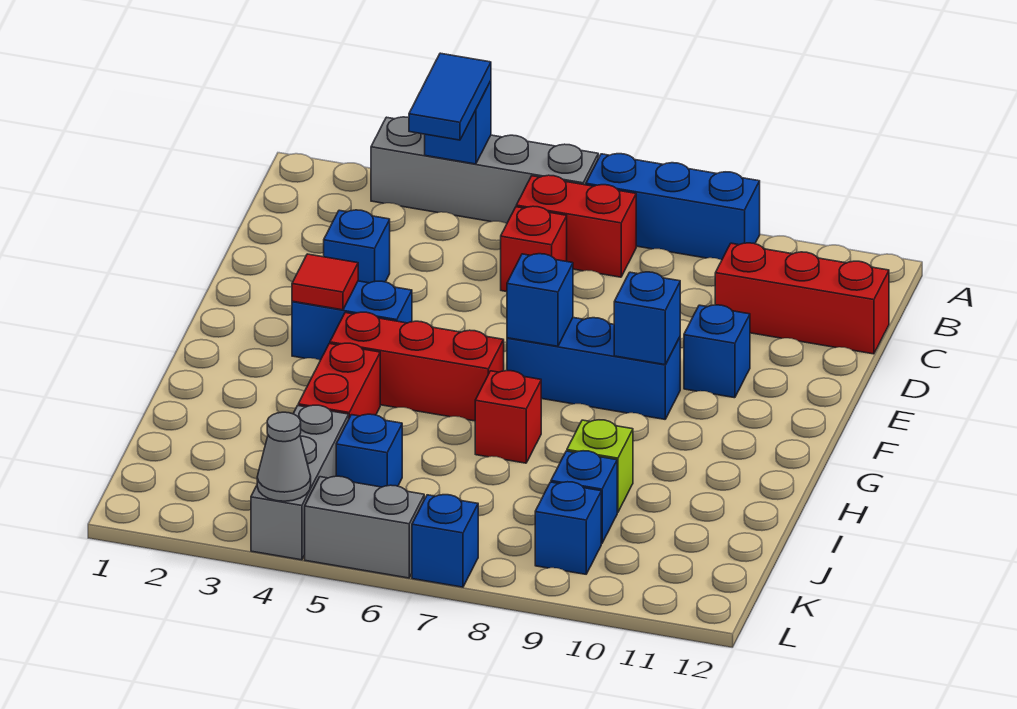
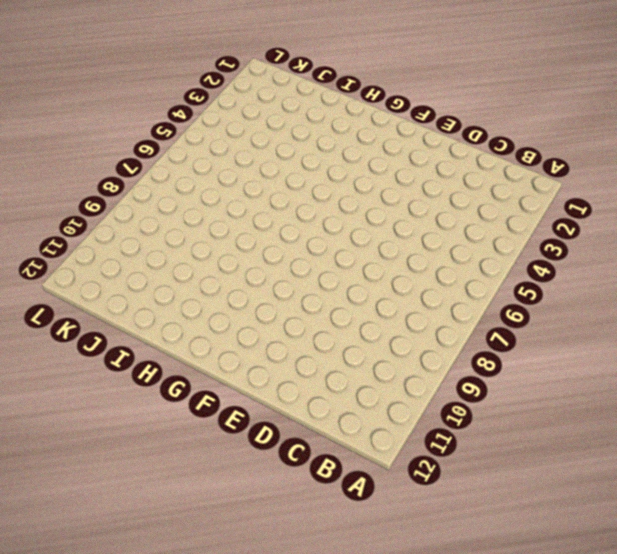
none -> grey 1x4 brick [371,117,598,224]
none -> blue 1x3 brick [586,154,760,260]
none -> red 1x2 brick [516,175,636,277]

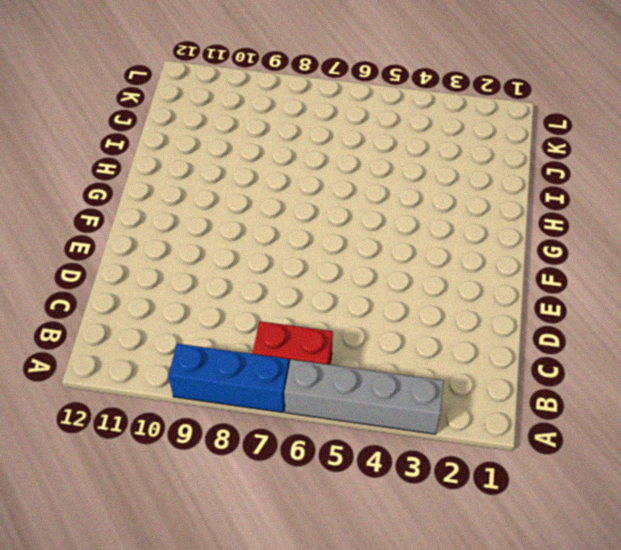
none -> red 1x1 brick [501,206,567,292]
none -> red 1x3 brick [715,243,889,354]
none -> blue 1x1 brick [324,210,390,283]

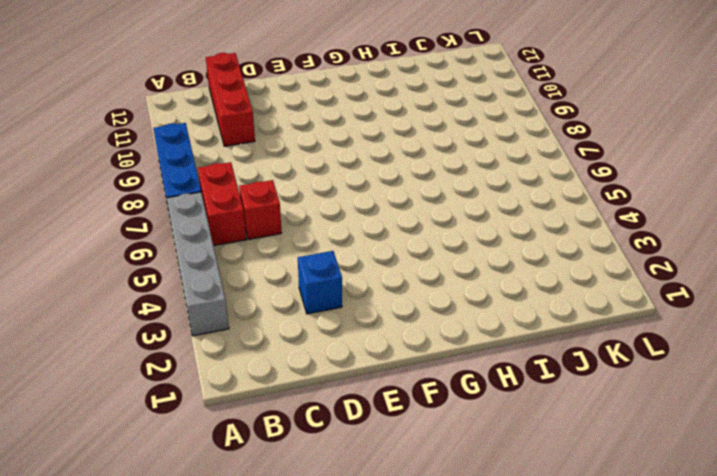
none -> blue 1x1 brick [684,305,750,398]
none -> blue 1x2 brick [292,281,412,360]
none -> blue 1x3 brick [507,318,680,419]

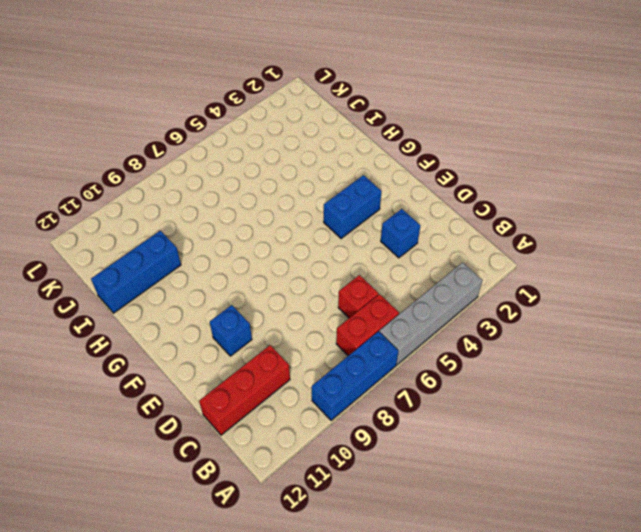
blue 1x3 brick [91,231,181,313] -> blue 1x3 brick moved to [507,318,680,419]
none -> red 1x3 brick [330,312,504,421]
none -> red 1x2 brick [298,343,380,418]
none -> red 1x1 brick [475,371,541,463]

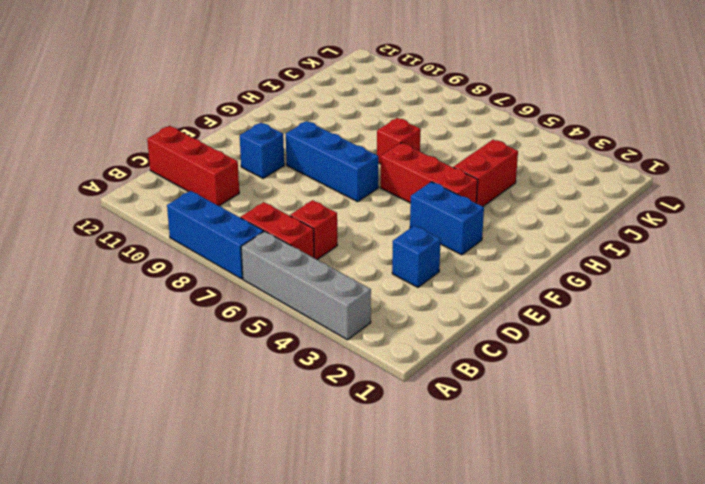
none -> lime 1x1 brick [567,420,633,513]
none -> grey 1x3 brick [251,405,349,560]
none -> blue 1x1 brick [336,414,402,487]

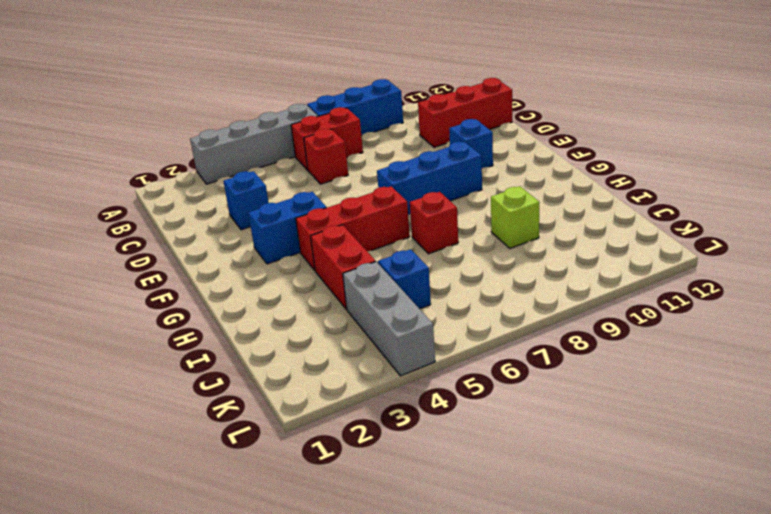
none -> blue 1x1 brick [551,451,617,543]
none -> blue 1x1 brick [535,482,601,574]
none -> grey 1x2 brick [305,476,424,578]

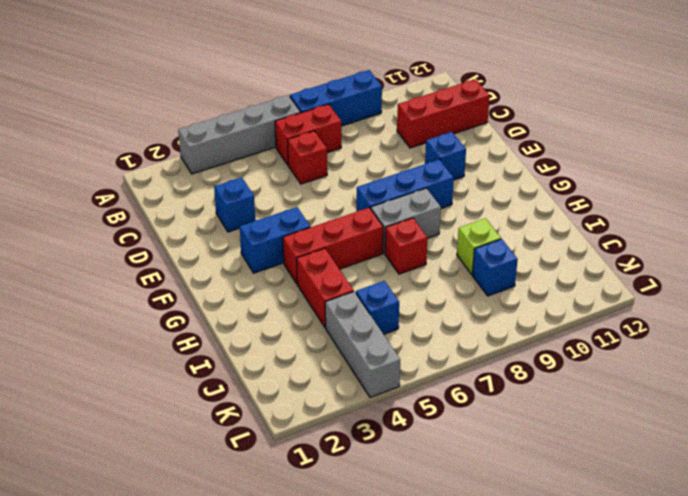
grey 1x2 brick [371,188,441,253] -> grey 1x2 brick moved to [305,476,424,578]
none -> blue 1x1 brick [535,482,601,574]
none -> blue 1x1 brick [412,495,478,587]
none -> blue 1x1 brick [425,81,491,164]

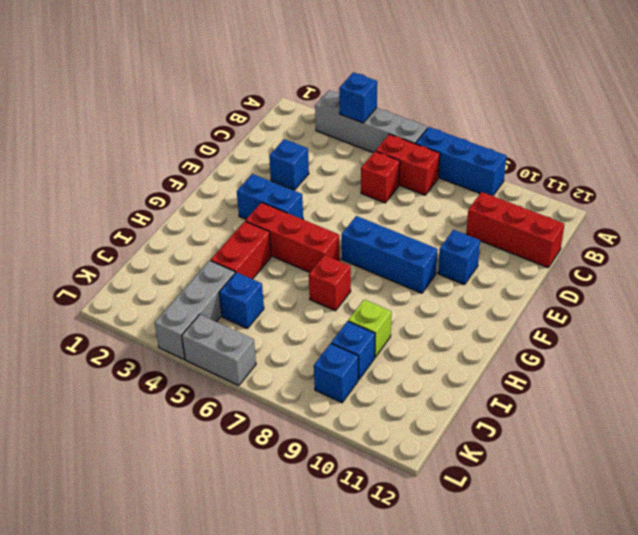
none -> blue 1x1 brick [412,495,478,587]
none -> red 1x1 tile [292,254,358,310]
none -> blue 1x1 brick [507,254,573,346]

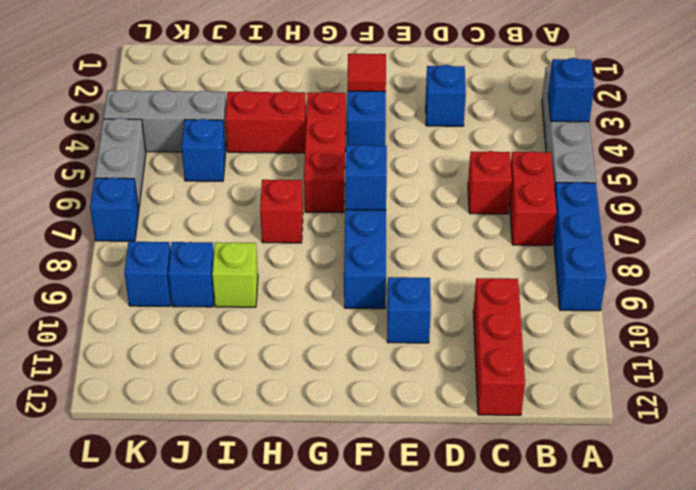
none -> blue 1x1 brick [614,272,680,365]
none -> grey 1x1 cone [257,412,311,501]
none -> blue 1x2 tile [409,53,491,140]

